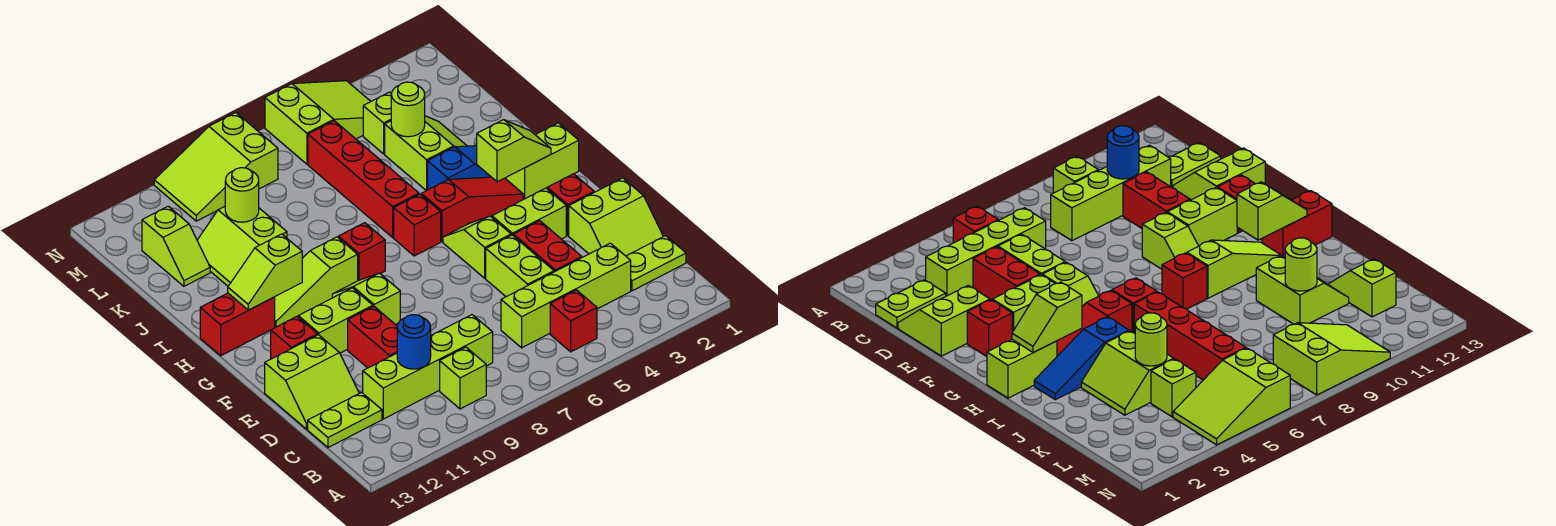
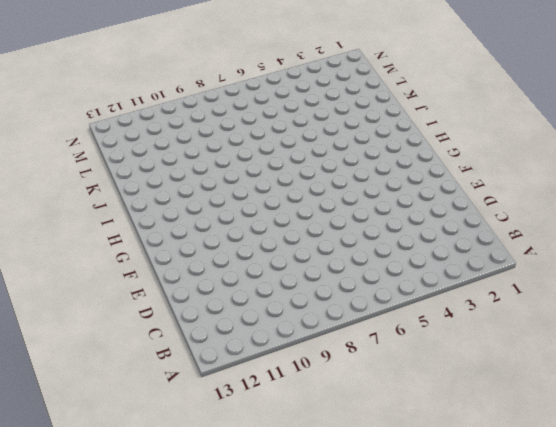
none -> red 1x1 brick [550,290,597,352]
none -> lime 1x1 brick [440,347,486,409]
none -> lime 1x2 plate [626,236,686,291]
none -> lime 1x4 brick [501,243,631,348]

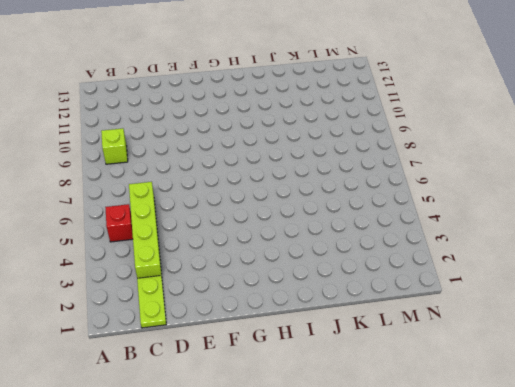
none -> lime 1x4 brick [363,315,493,419]
none -> lime 1x2 plate [308,392,382,448]
none -> lime 2x2 slope [569,178,663,256]
none -> red 1x2 brick [513,221,582,272]

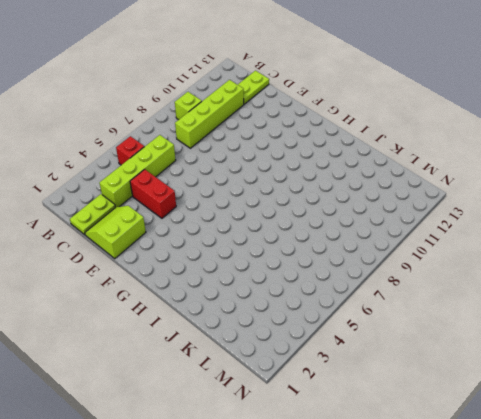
none -> lime 1x2 brick [486,235,554,297]
none -> red 1x2 brick [348,306,397,368]
none -> lime 2x2 slope [265,335,359,429]
none -> red 1x1 brick [547,174,594,235]

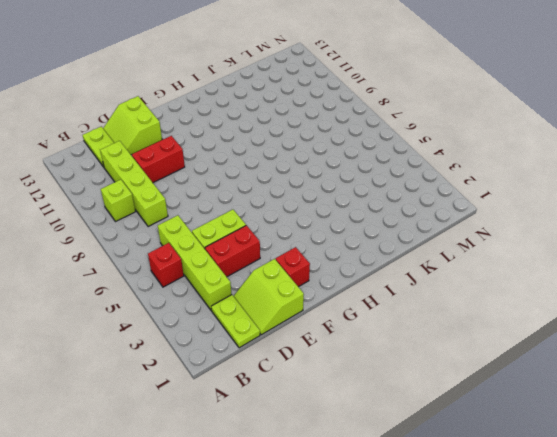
none -> lime 1x2 brick [492,188,566,239]
none -> lime 1x2 slope [443,216,511,278]
none -> lime 1x2 slope [332,273,400,325]
none -> lime 1x2 brick [298,288,373,353]

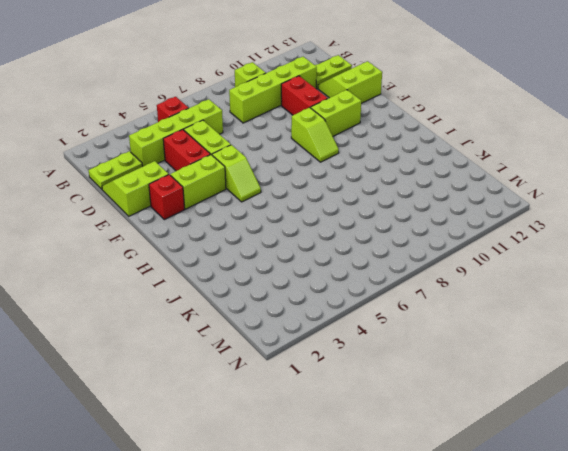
none -> red 1x1 brick [271,317,318,359]
none -> lime 1x2 brick [505,123,579,199]
none -> red 1x3 slope [421,177,523,242]
none -> red 1x1 brick [394,194,441,256]

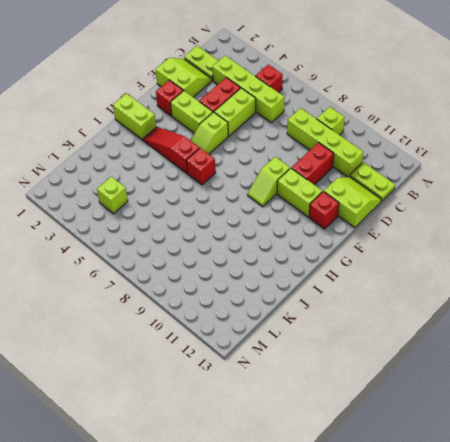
none -> red 1x1 brick [338,223,385,281]
none -> lime 1x3 slope [275,237,358,327]
none -> red 1x2 brick [200,293,275,356]
none -> blue 1x3 slope [428,146,491,190]

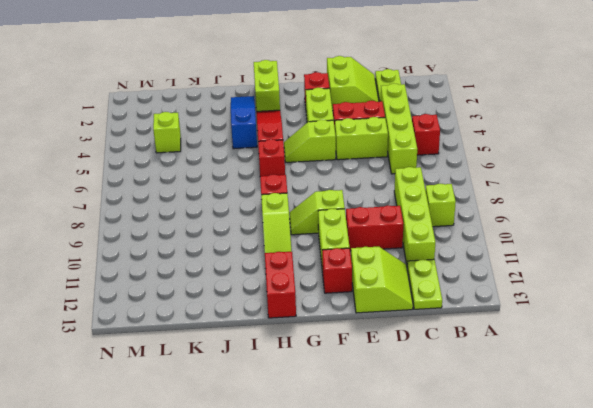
none -> red 1x4 brick [308,121,419,237]
none -> lime 2x2 slope [385,116,467,191]
none -> lime 2x2 slope [197,207,287,286]
none -> lime 1x2 slope [142,206,210,286]

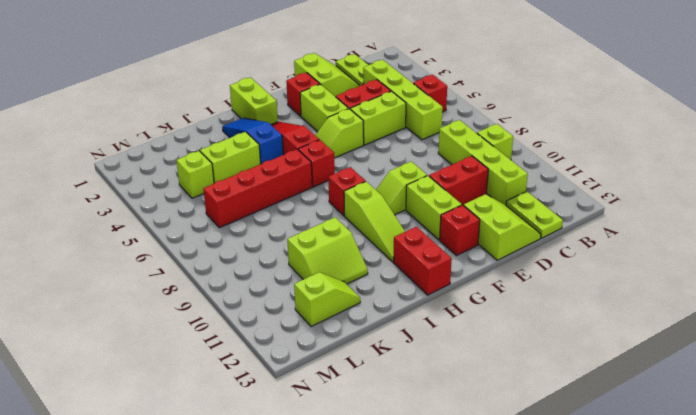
none -> lime 2x3 slope [265,81,371,164]
none -> lime 2x3 slope [154,113,278,221]
none -> blue 1x1 round brick [397,315,431,369]
none -> lime 1x2 slope [477,120,551,182]

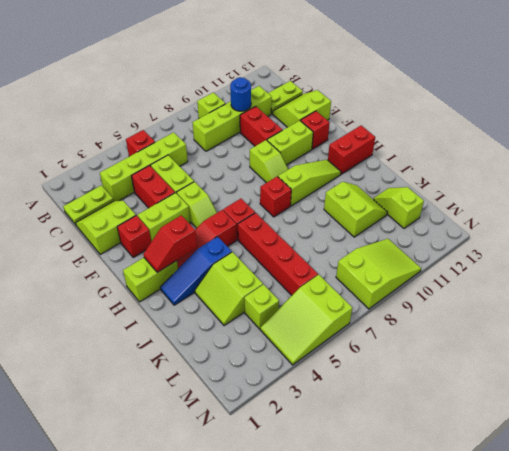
red 1x2 slope [143,215,197,272] -> lime 1x2 slope [477,120,551,182]
none -> lime 1x2 slope [228,234,302,310]
none -> lime 1x1 round brick [391,82,425,137]
none -> lime 1x1 round brick [225,168,259,222]

